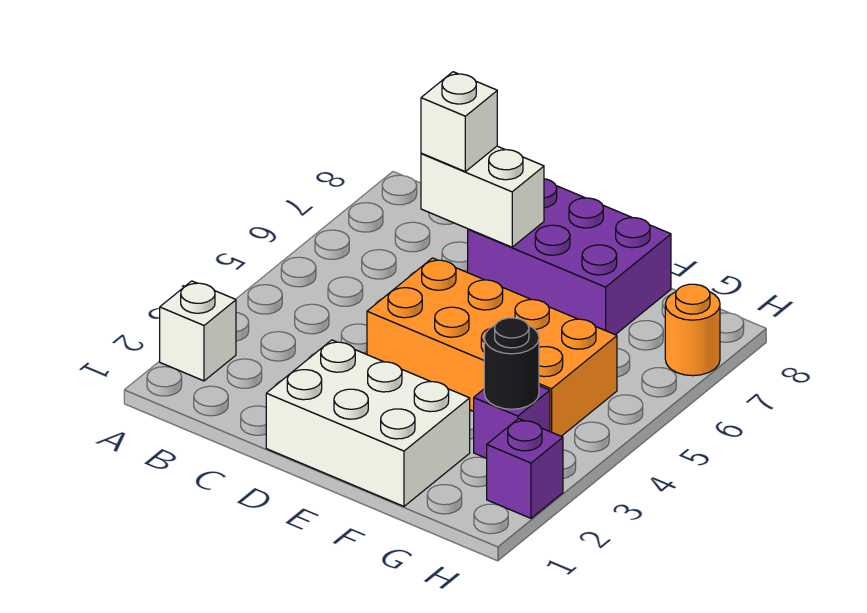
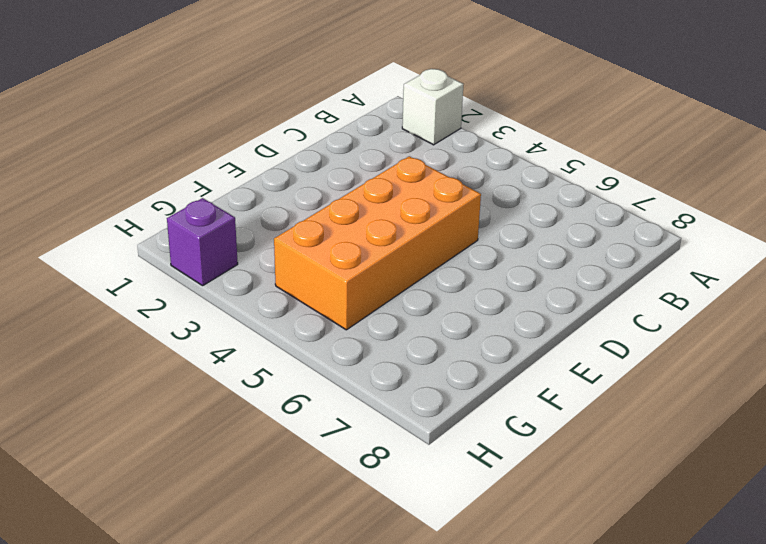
none -> white 2x3 brick [266,340,470,506]
none -> purple 2x3 brick [468,179,671,335]

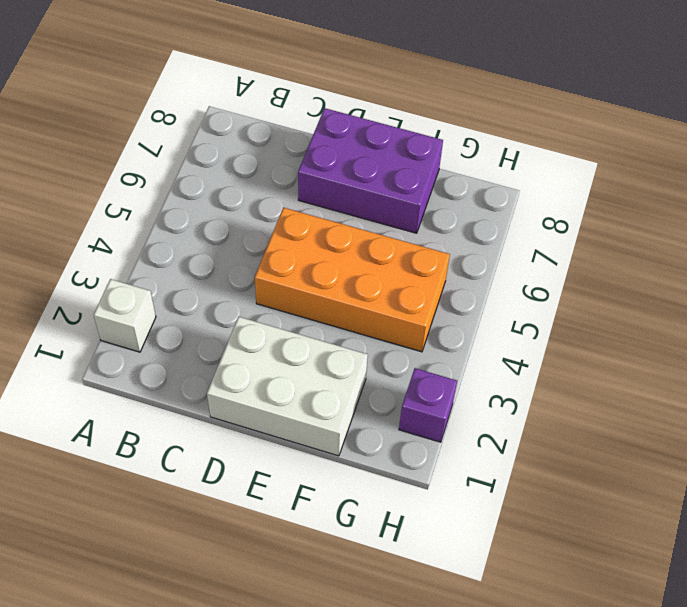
none -> purple 1x1 brick [473,386,550,458]
none -> orange 1x1 round brick [665,284,720,376]

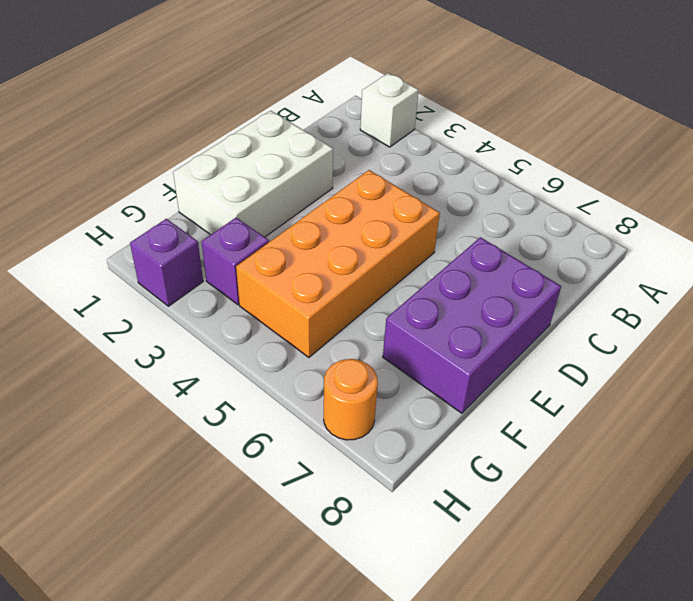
none -> white 1x2 brick [421,146,544,247]
none -> black 1x1 round brick [484,318,539,409]

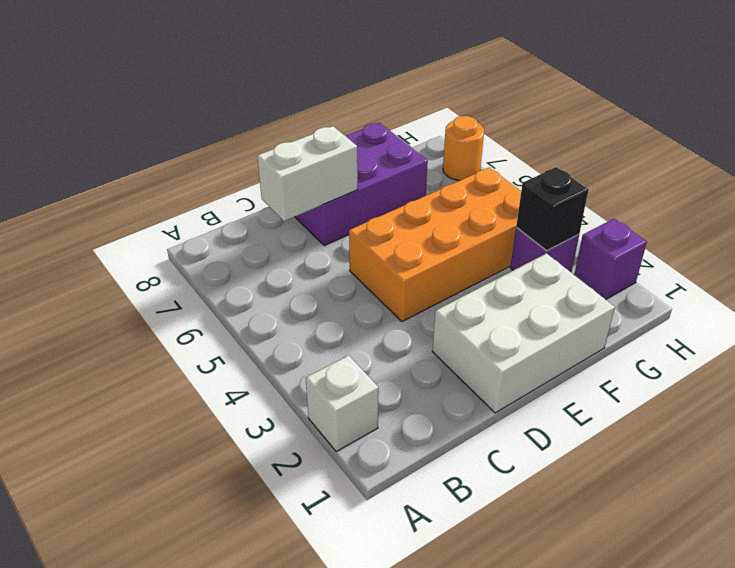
black 1x1 brick [516,167,588,251] -> black 1x1 round brick [484,318,539,409]
none -> white 1x1 brick [421,72,497,171]

